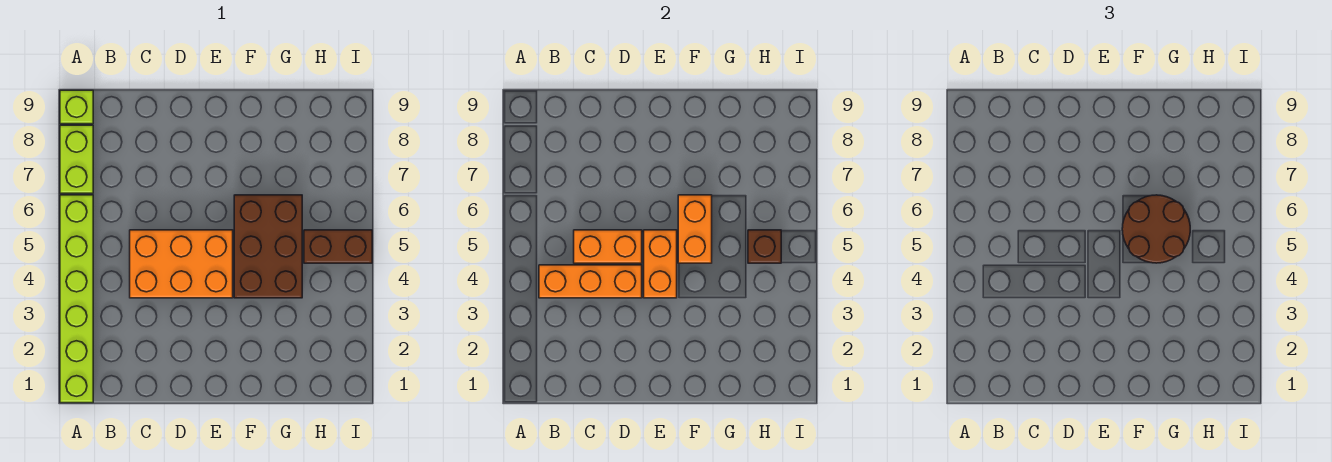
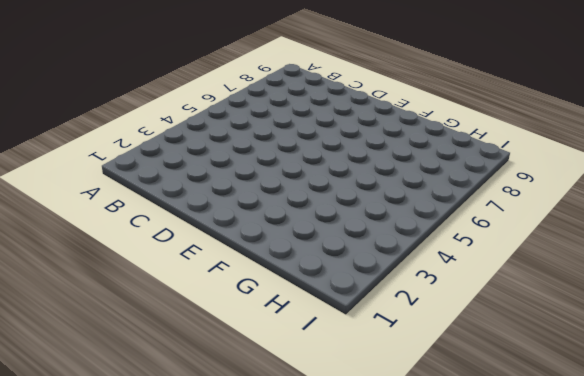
none -> lime 1x6 brick [60,195,93,403]
none -> lime 1x2 brick [60,125,93,193]
none -> lime 1x1 brick [60,90,93,124]

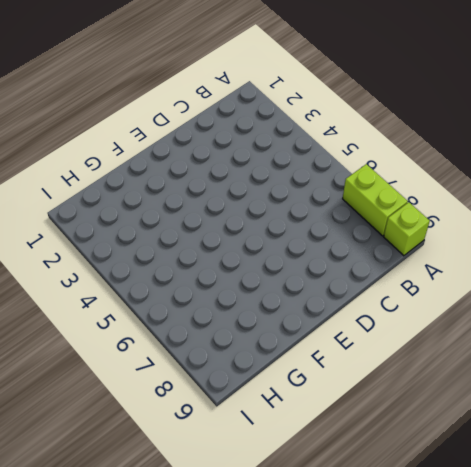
none -> lime 1x6 brick [60,195,93,403]
none -> orange 2x3 brick [130,230,233,298]
none -> brown 2x3 brick [234,195,302,298]

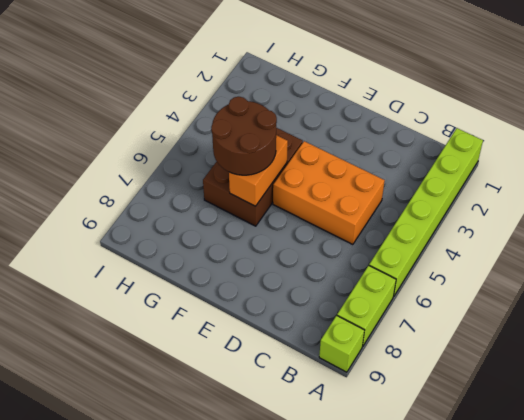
none -> brown 1x2 brick [304,230,372,263]
none -> orange 1x3 brick [539,265,642,298]
none -> orange 1x2 brick [574,230,642,263]

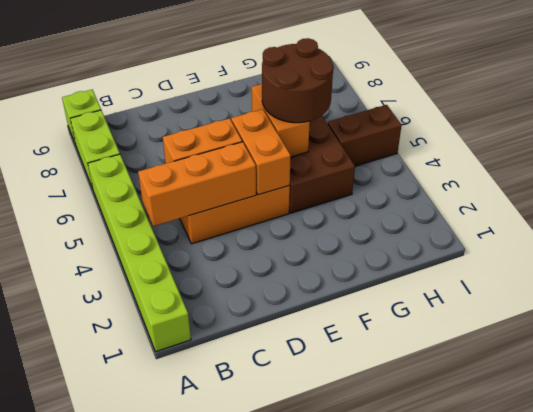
none -> brown 1x1 brick [748,230,781,263]

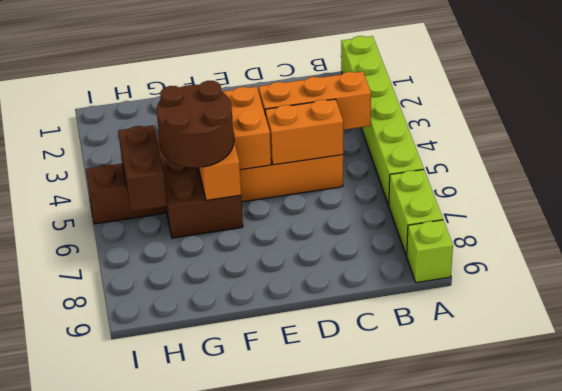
brown 1x2 brick [118,125,167,212] -> brown 1x1 brick [748,230,781,263]

